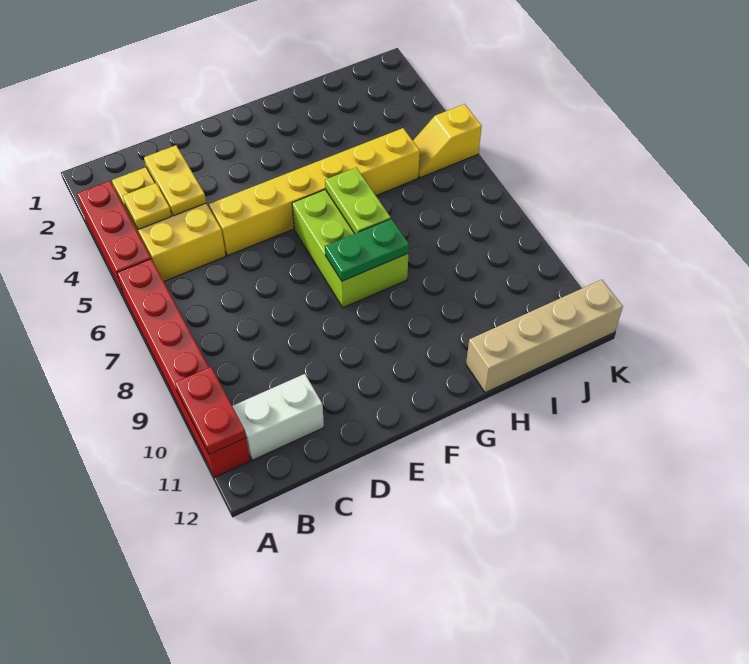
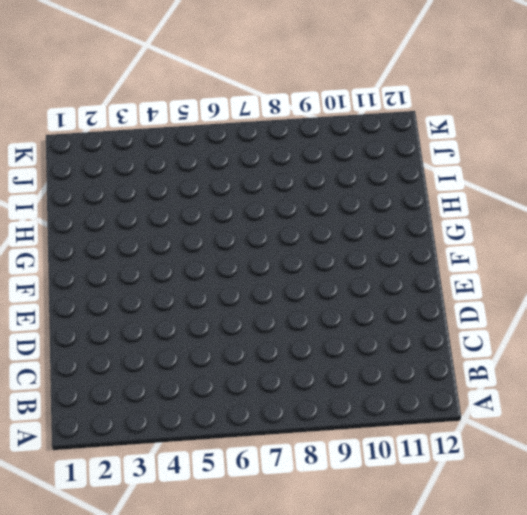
none -> red 1x3 brick [77,181,151,296]
none -> red 1x6 brick [117,259,250,477]
none -> yellow 2x3 brick [112,167,226,282]

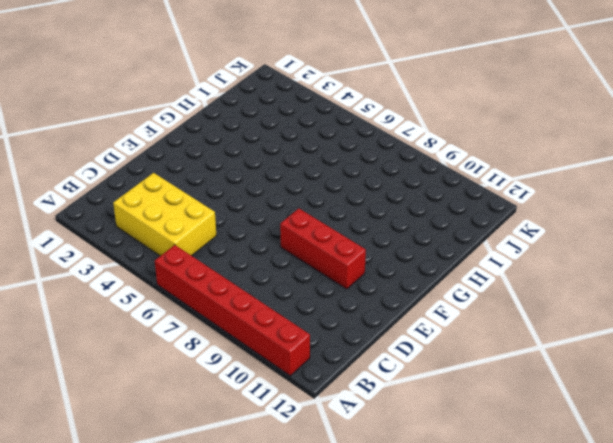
red 1x3 brick [280,209,366,289] -> red 1x3 brick moved to [77,181,151,296]
none -> white 1x2 brick [232,374,324,460]
none -> yellow 1x6 brick [209,128,420,256]
none -> lime 2x3 brick [292,190,408,308]

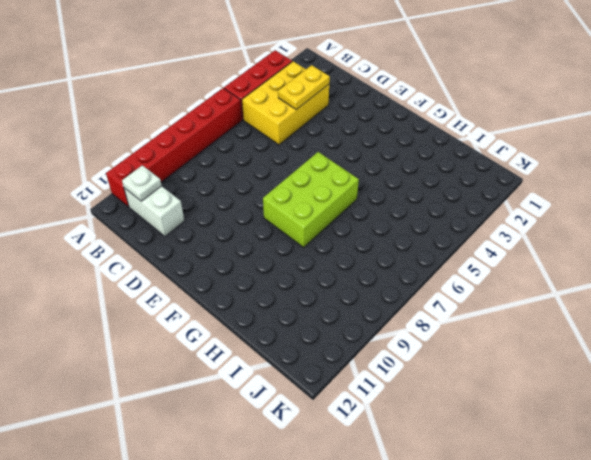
white 1x1 plate [122,165,162,201] -> none
none -> yellow 1x6 brick [209,128,420,256]
none -> tan 1x4 brick [466,280,623,393]
none -> yellow 1x2 slope [413,104,482,178]

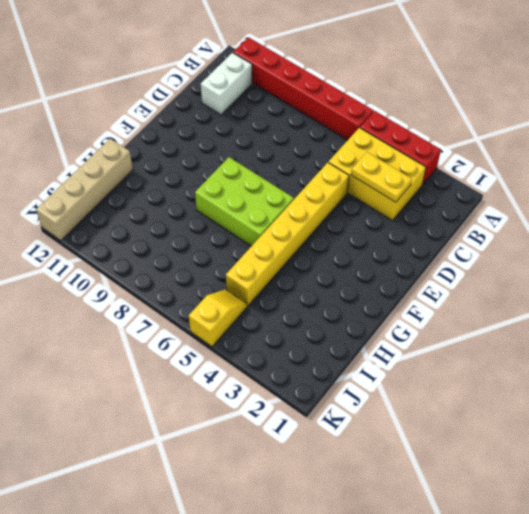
none -> red 1x2 plate [175,367,246,454]
none -> yellow 1x1 plate [123,183,171,230]
none -> green 1x2 plate [325,219,409,281]

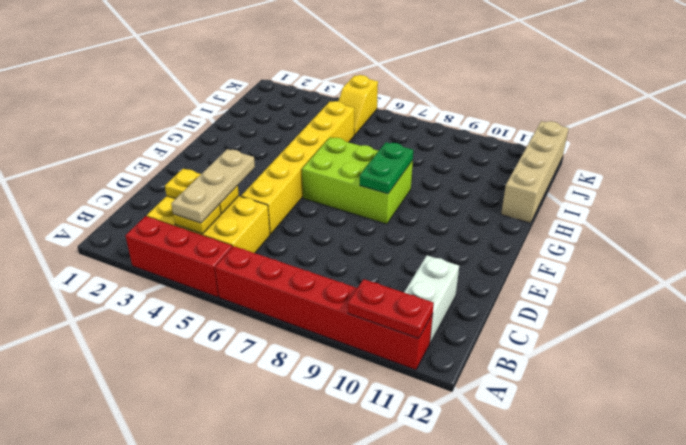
tan 1x3 plate [171,149,255,223] -> none
none -> lime 1x2 plate [325,168,391,234]

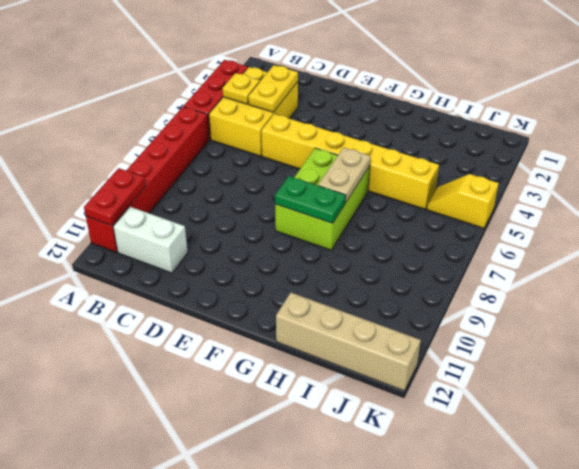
tan 1x2 plate [318,148,371,203] -> lime 1x2 plate [325,168,391,234]

